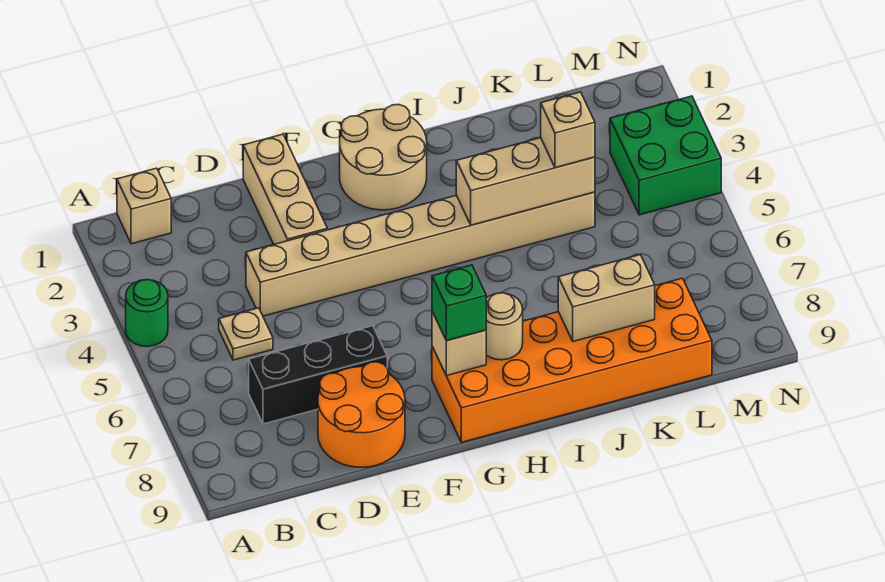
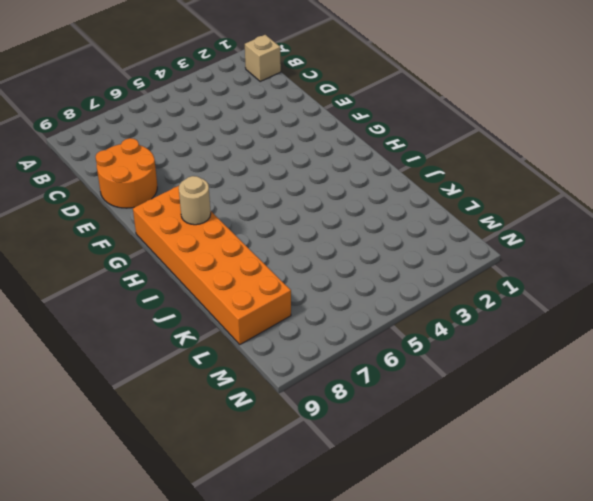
none -> green 1x1 round brick [126,280,168,347]
none -> tan 1x1 plate [219,308,273,360]
none -> black 1x3 brick [249,326,387,424]

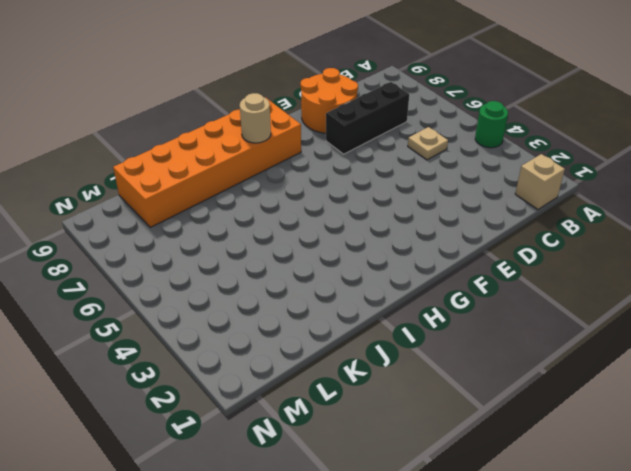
none -> tan 1x8 brick [246,192,595,316]
none -> tan 1x3 brick [243,134,327,244]
none -> tan 2x2 round brick [340,105,427,210]

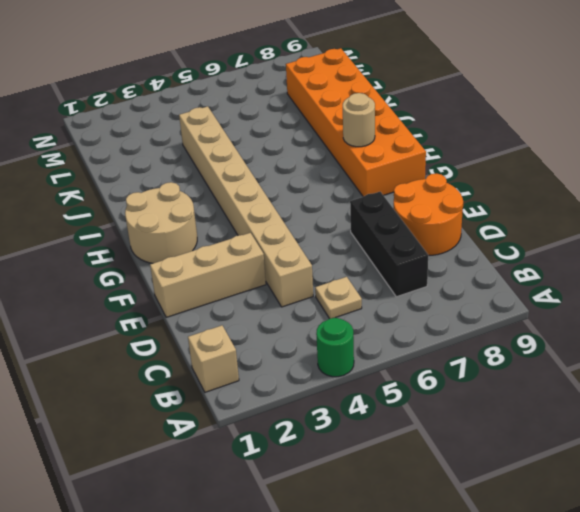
none -> green 2x2 brick [610,96,721,215]
none -> tan 1x1 brick [432,312,486,376]
none -> tan 1x3 brick [456,138,595,225]

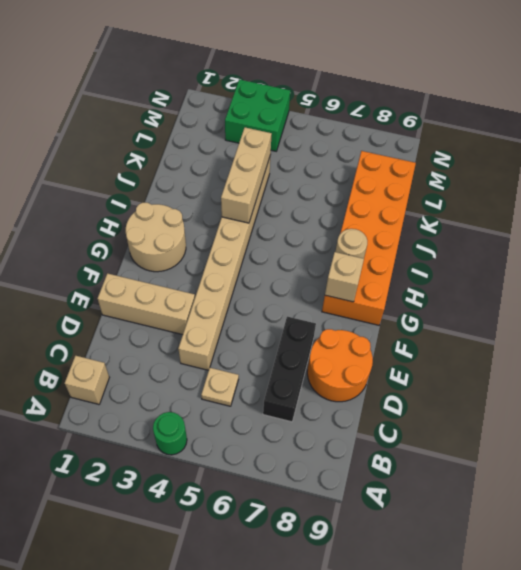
none -> tan 1x2 brick [558,255,655,341]
none -> green 1x1 brick [432,265,486,341]
none -> tan 1x1 brick [541,92,595,168]

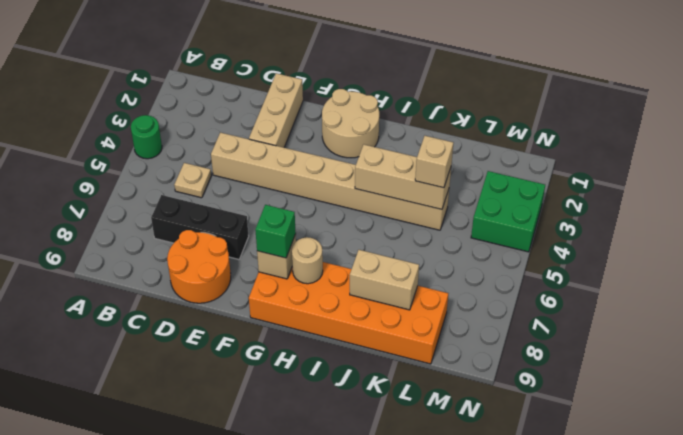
none -> tan 1x1 brick [117,168,171,244]

